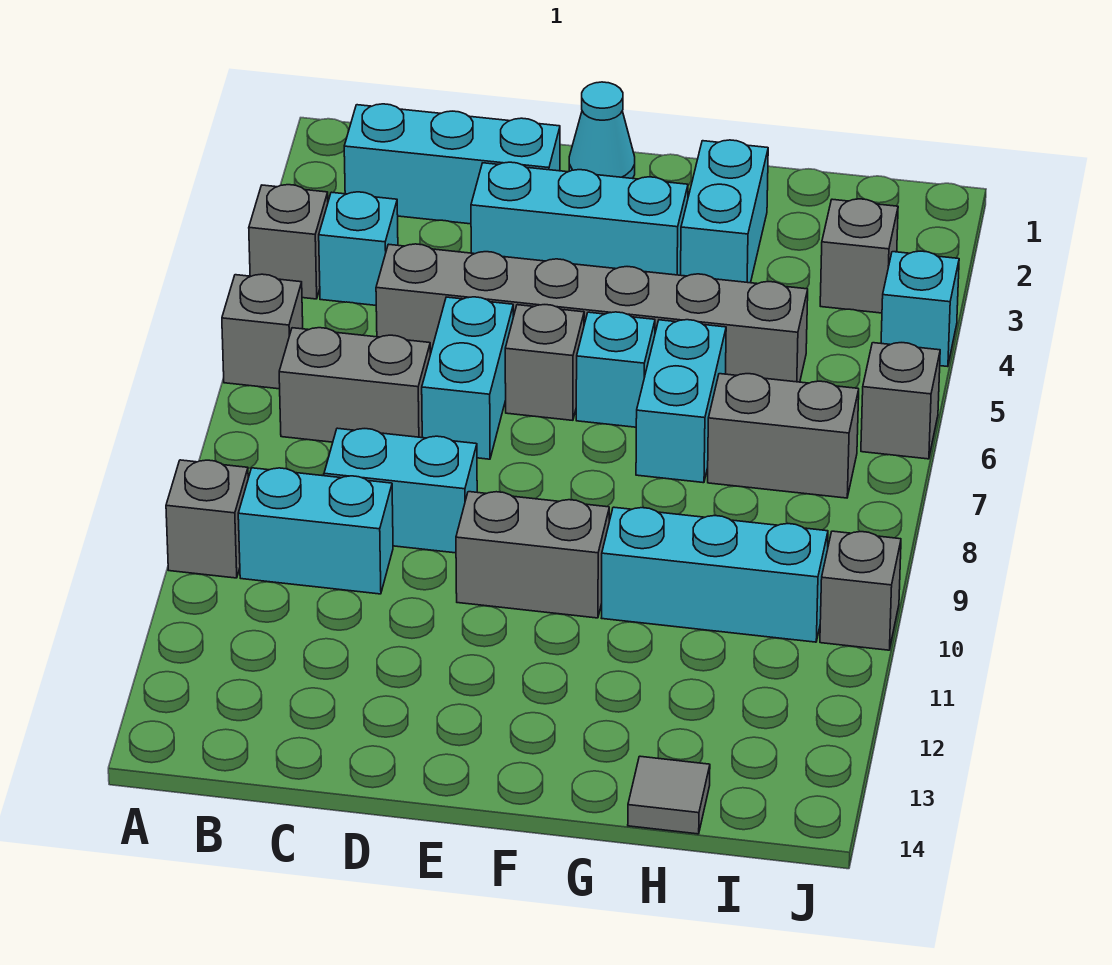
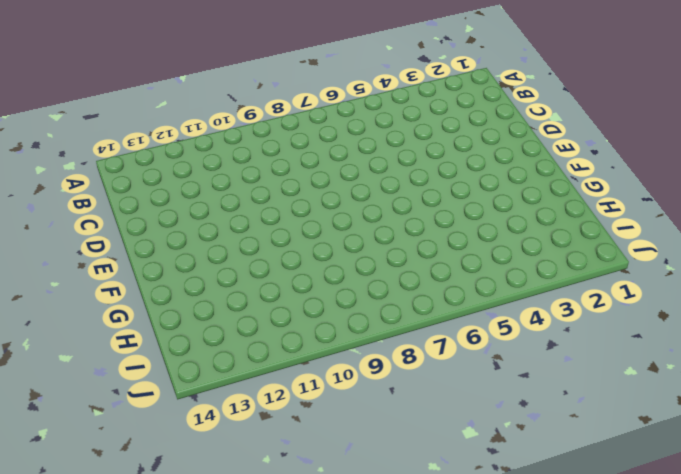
none -> grey 1x1 brick [249,185,328,299]
none -> grey 1x1 brick [222,274,303,389]
none -> grey 1x1 brick [166,460,248,578]

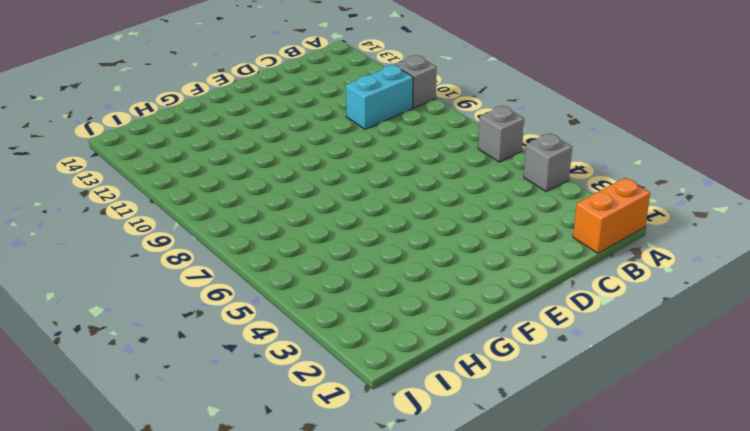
orange 1x2 brick [573,178,650,253] -> none
none -> cyan 1x3 brick [344,104,560,224]
none -> cyan 1x1 brick [319,192,398,305]
none -> grey 1x2 brick [279,328,430,442]

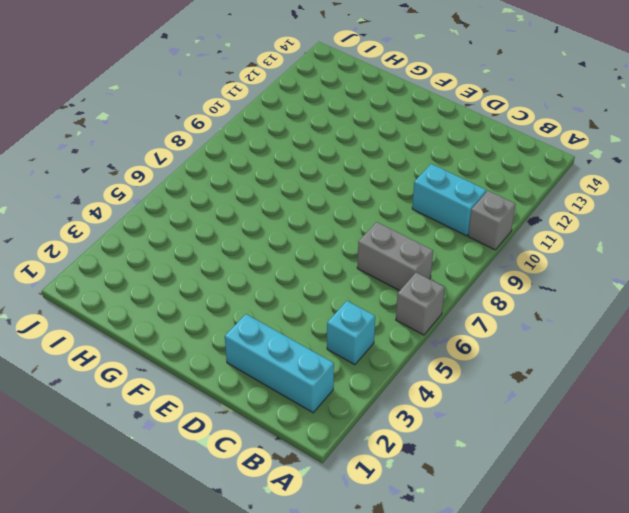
none -> grey 1x1 brick [249,185,328,299]
none -> grey 1x6 brick [376,244,808,382]
none -> cyan 1x2 brick [324,428,477,553]

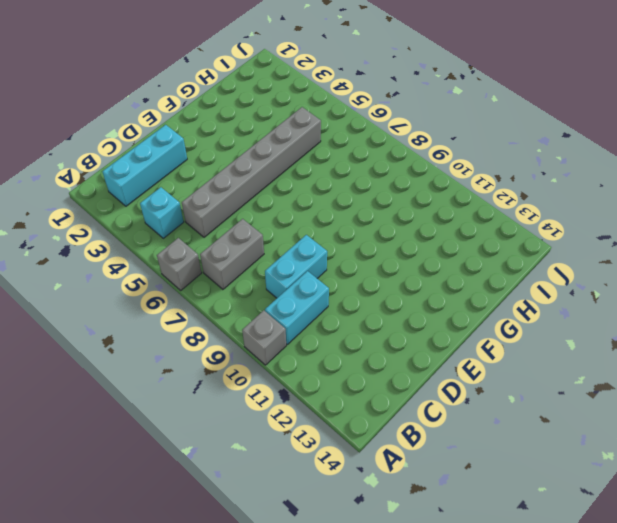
none -> grey 1x1 brick [249,185,328,299]
none -> cyan 1x3 brick [471,162,688,275]
none -> cyan 1x2 brick [422,297,513,459]

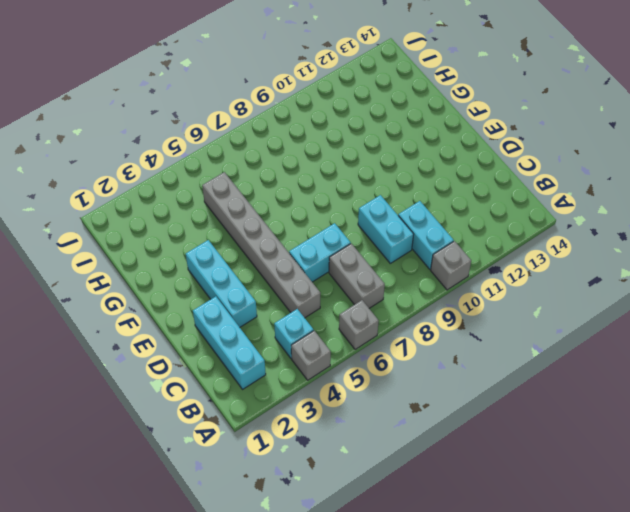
none -> cyan 1x1 cone [569,82,635,179]
none -> grey 1x1 brick [505,305,584,420]
none -> grey 1x2 brick [456,492,609,618]

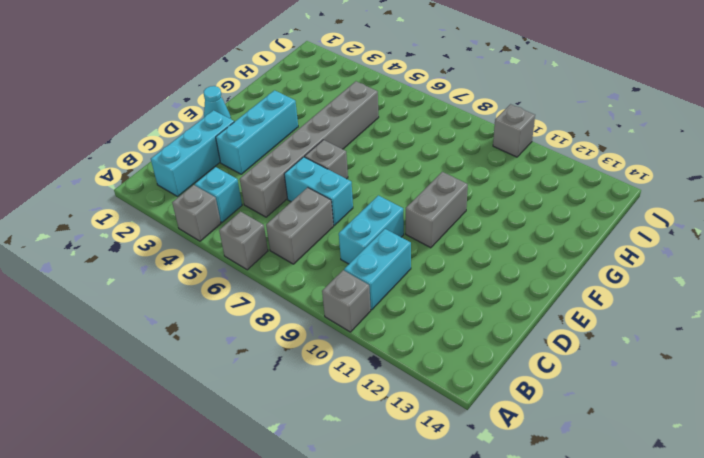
none -> cyan 1x1 brick [576,312,655,427]
none -> cyan 1x2 brick [681,140,768,283]
none -> cyan 1x2 brick [636,320,726,483]

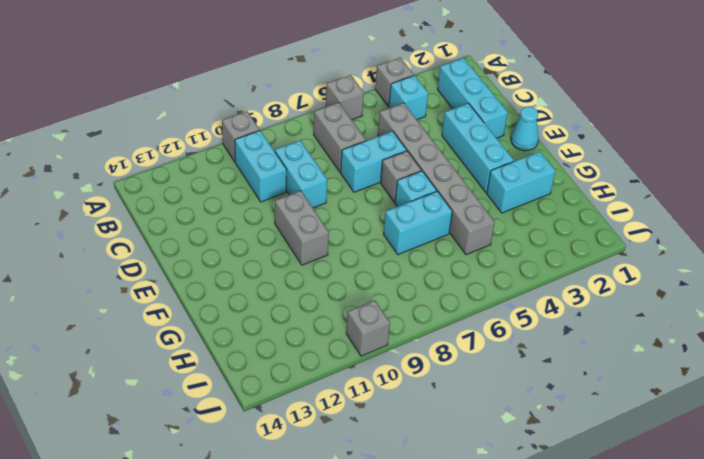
none -> cyan 1x3 brick [602,507,828,642]
none -> grey 1x2 brick [708,374,859,498]
none -> grey 1x1 tile [628,756,710,834]

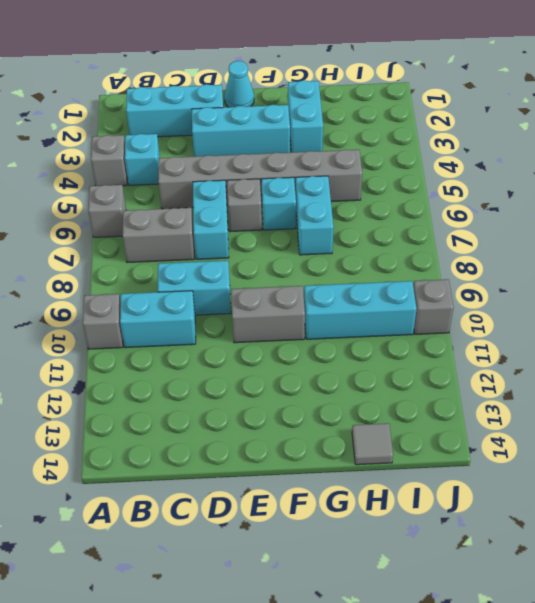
none -> grey 1x2 brick [708,374,859,498]
none -> grey 1x1 brick [820,199,898,313]
none -> cyan 1x1 brick [881,251,959,367]

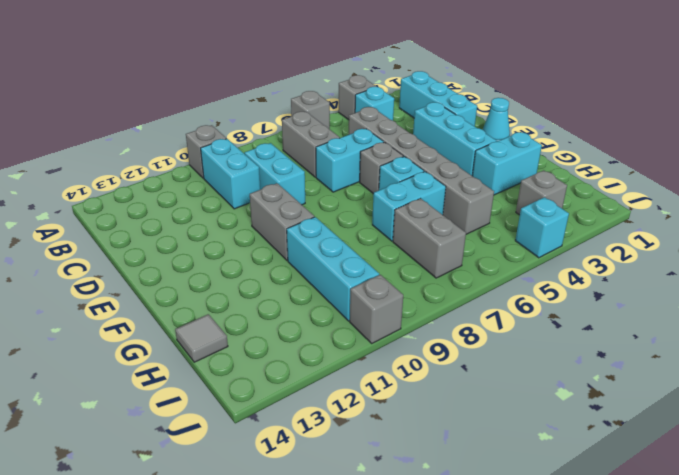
none -> grey 1x1 brick [861,343,940,459]

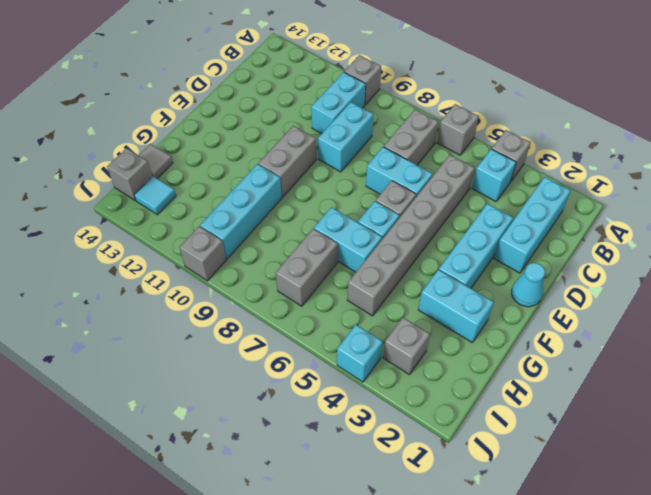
cyan 1x1 tile [134,176,176,215] -> none
grey 1x1 brick [107,148,152,201] -> grey 1x1 brick moved to [861,343,940,459]

